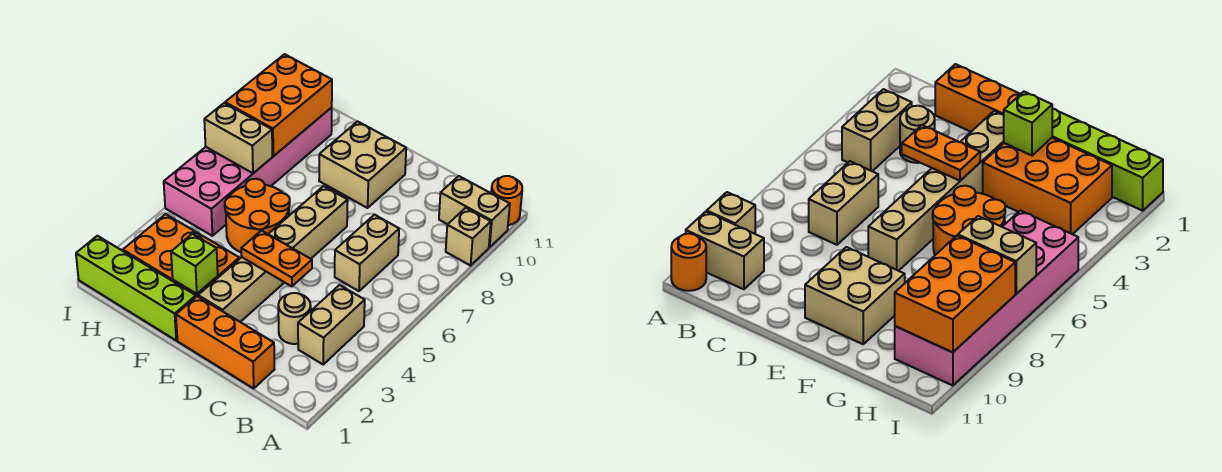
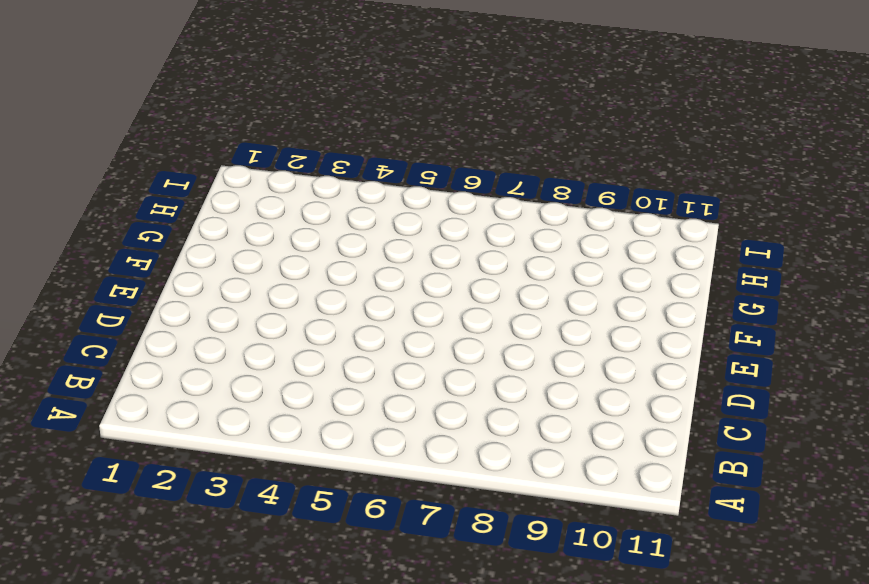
none -> tan 1x1 brick [446,208,491,266]
none -> tan 1x2 brick [439,176,510,247]
none -> orange 1x1 round brick [491,176,522,225]

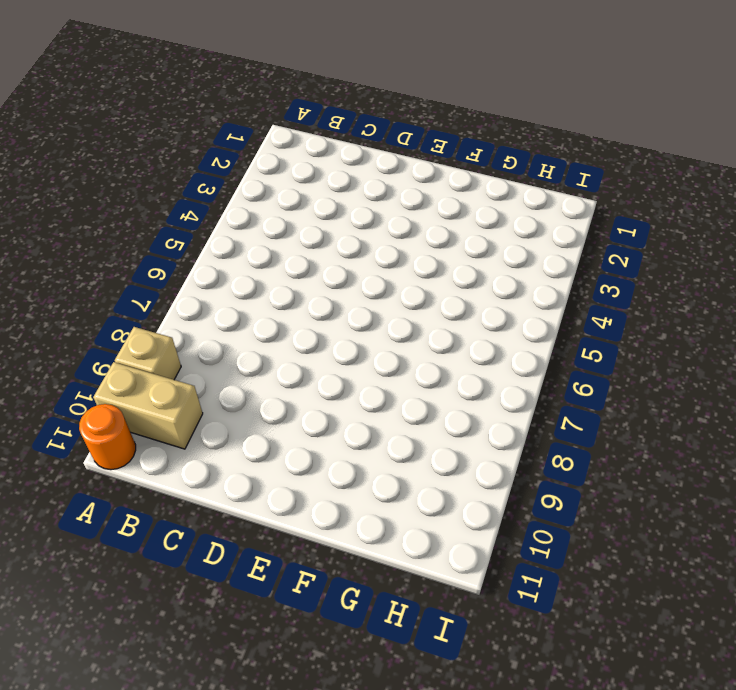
none -> tan 1x2 brick [298,285,365,364]
none -> orange 1x3 brick [176,296,275,388]
none -> tan 1x1 round brick [278,293,311,344]

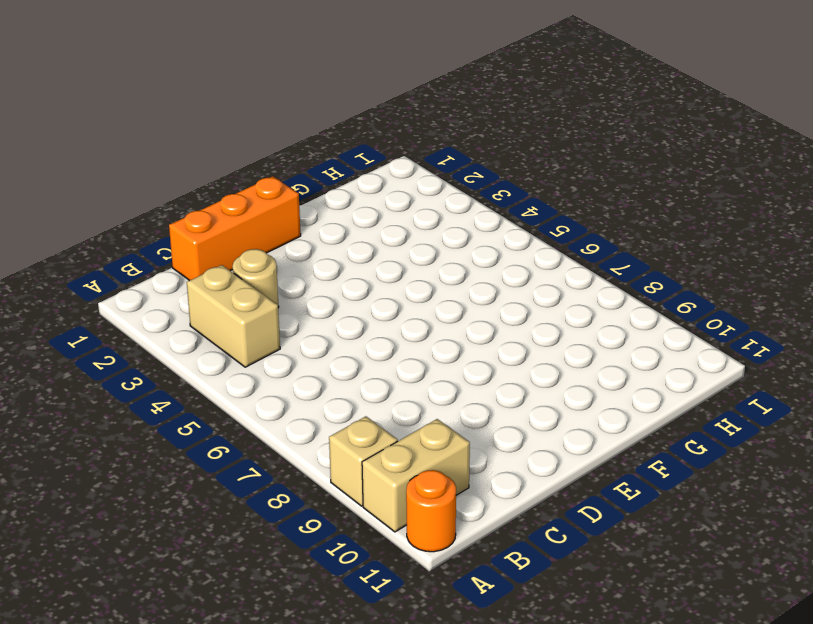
none -> tan 1x2 brick [335,215,399,291]
none -> tan 1x6 brick [198,186,348,322]
none -> tan 2x2 brick [319,121,406,208]

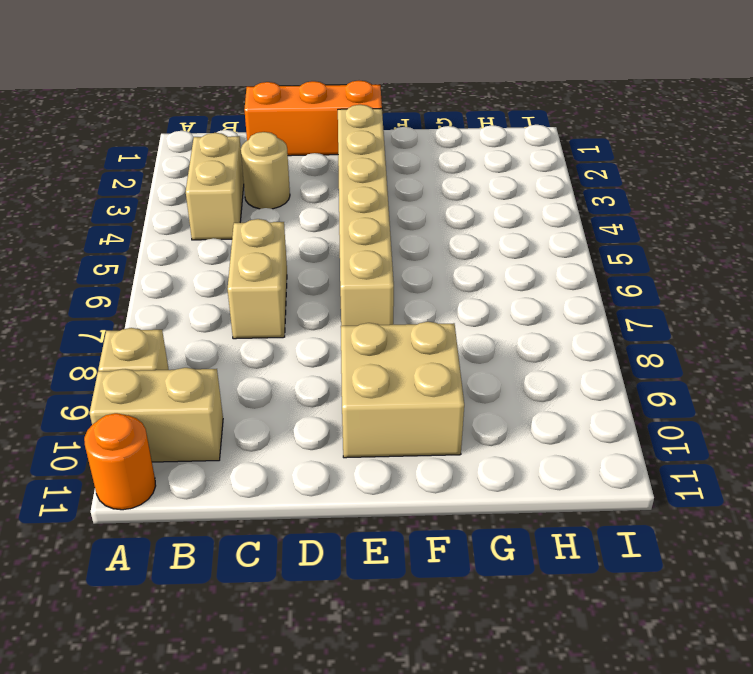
none -> lime 1x4 brick [76,236,196,340]
none -> orange 2x3 brick [123,214,239,297]
none -> orange 2x2 round brick [225,179,290,252]

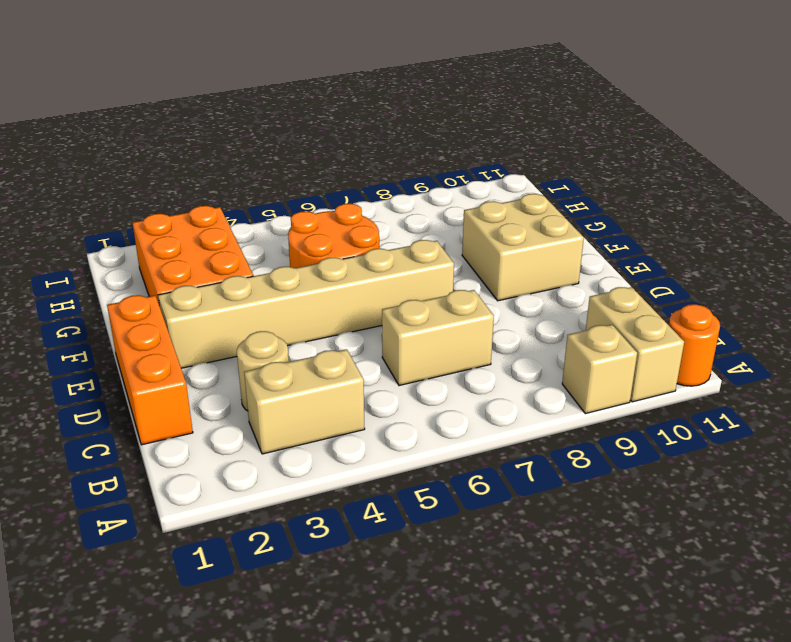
none -> lime 1x4 brick [76,236,196,340]
none -> pink 2x6 brick [164,108,332,236]
none -> orange 1x2 plate [241,231,312,286]

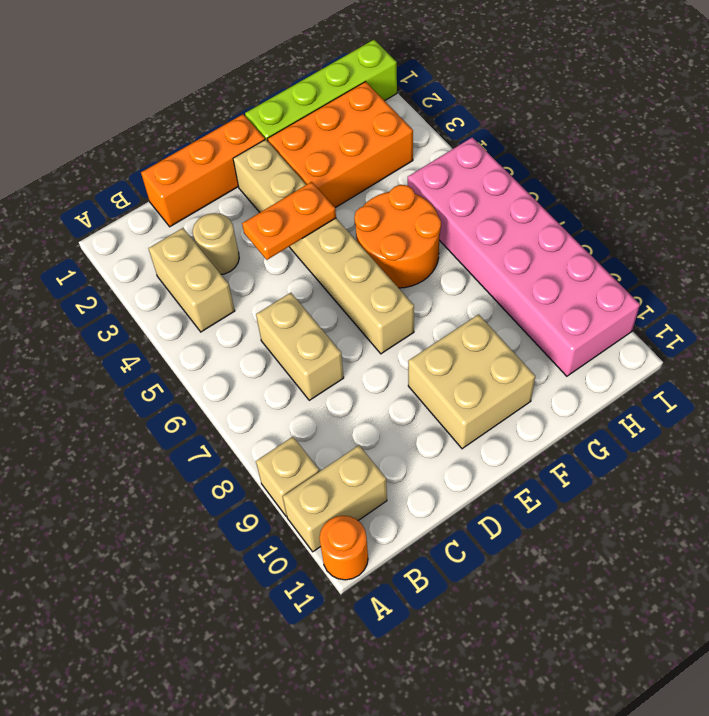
none -> lime 1x1 brick [171,234,218,294]
none -> tan 1x2 brick [204,103,272,173]
none -> orange 2x3 brick [225,54,332,156]

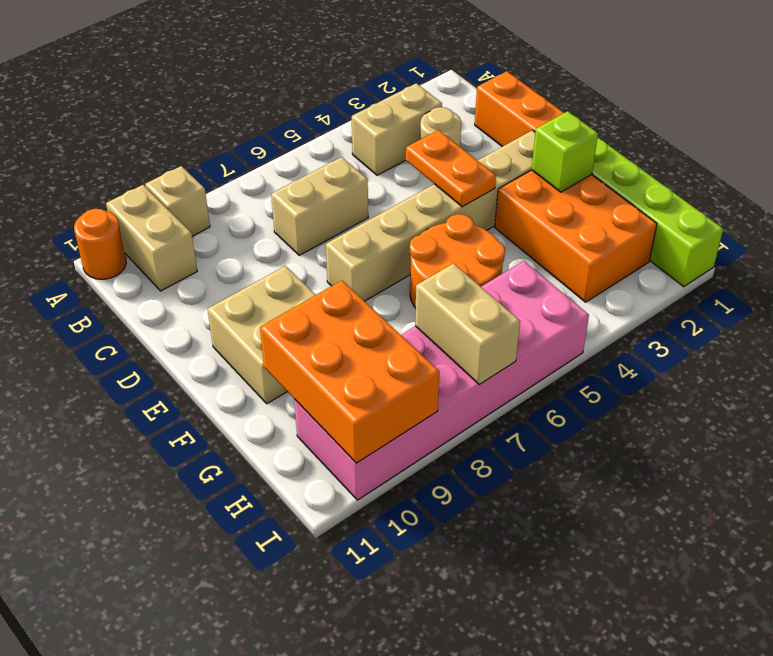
orange 2x3 brick [260,281,439,463] -> orange 2x3 brick turned to [225,54,332,156]

